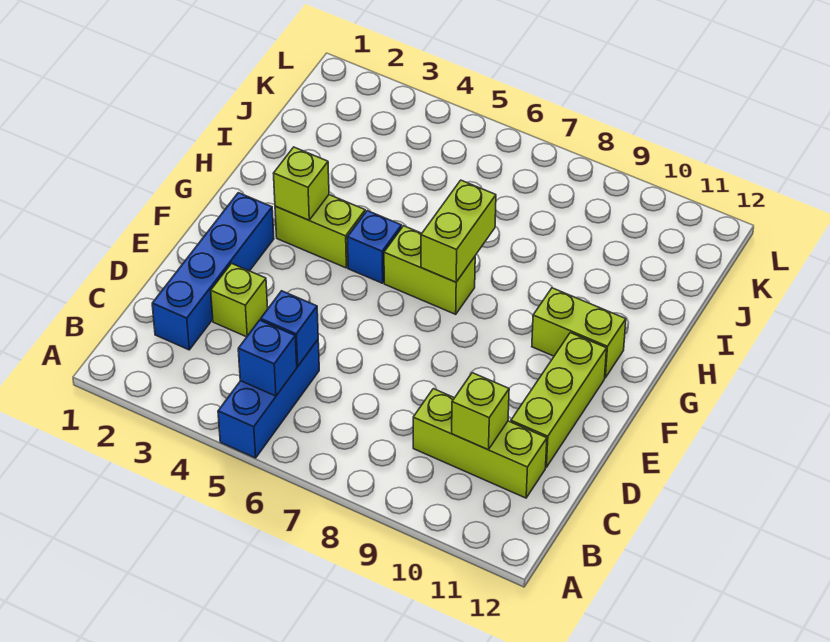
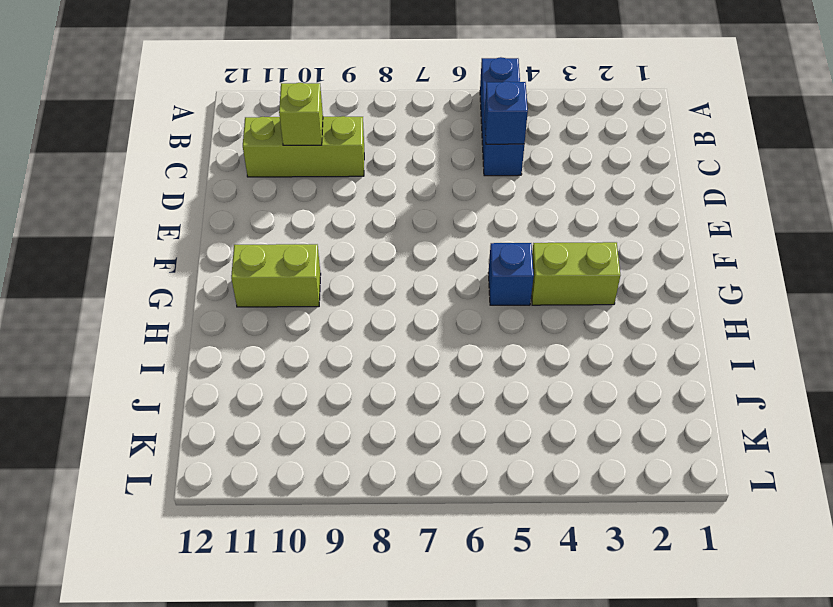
none -> blue 1x4 brick [152,193,274,350]
none -> lime 1x1 brick [211,263,268,337]
none -> lime 1x3 brick [511,333,607,467]

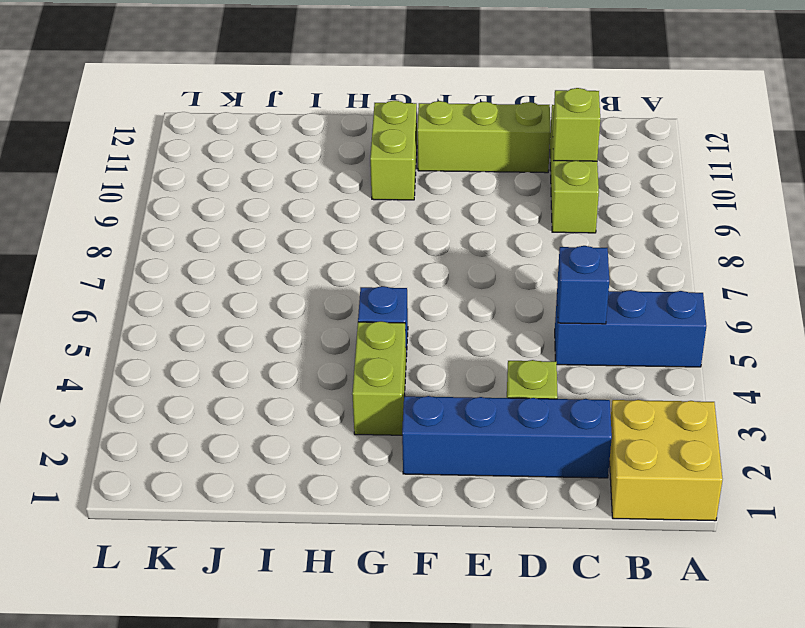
yellow 2x2 brick [610,400,723,521] -> none
none -> lime 1x2 brick [384,226,475,314]
none -> blue 1x1 brick [238,320,297,396]
none -> lime 1x1 brick [273,147,329,220]

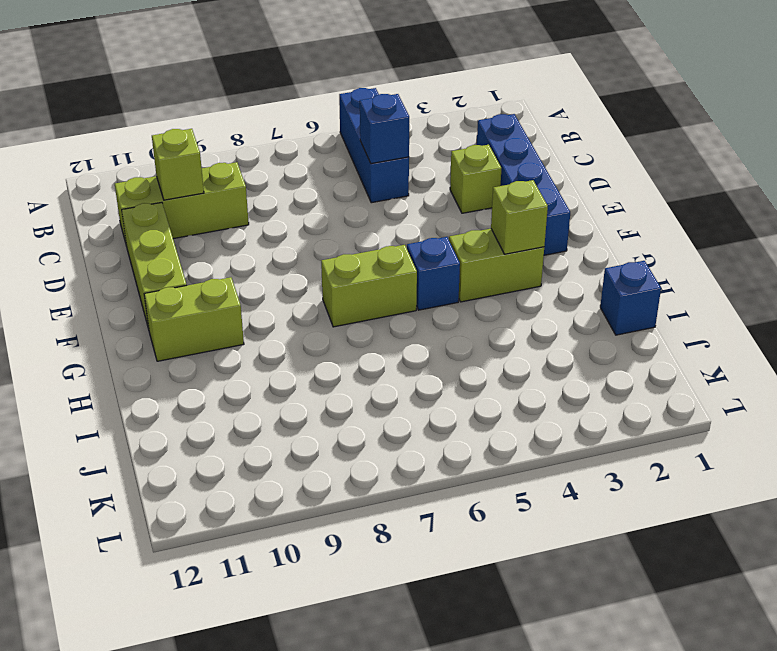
blue 1x1 brick [600,261,661,335] -> blue 1x1 brick moved to [238,320,297,396]
none -> lime 1x2 brick [421,180,496,282]

